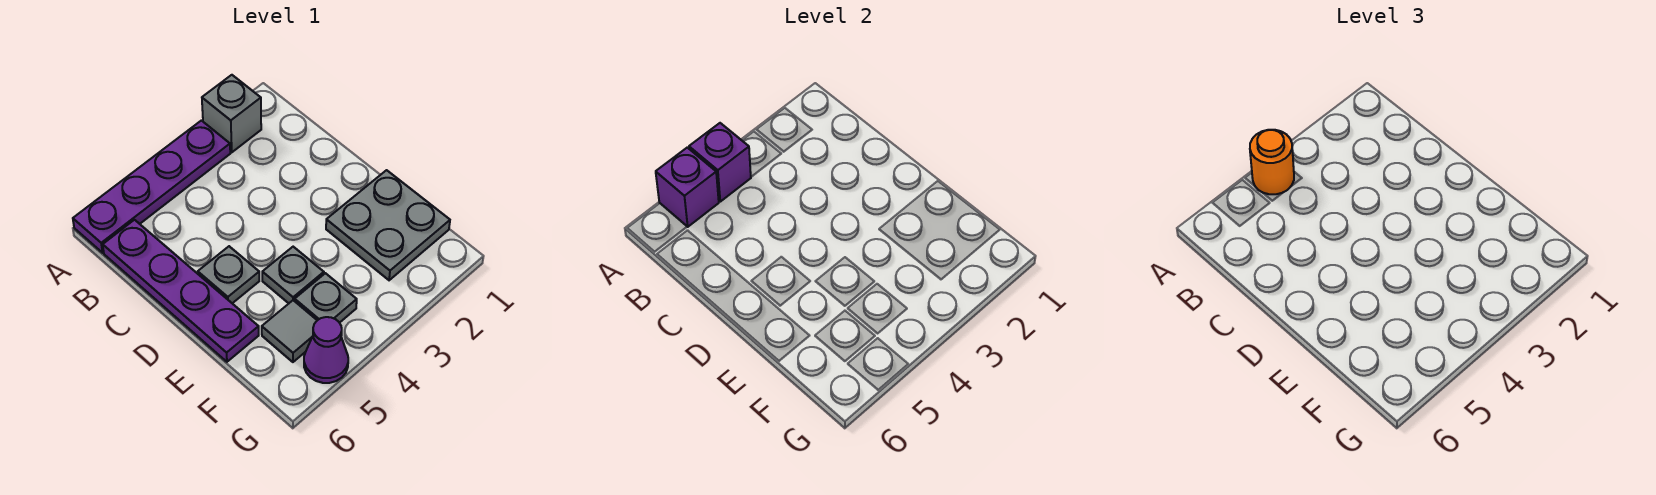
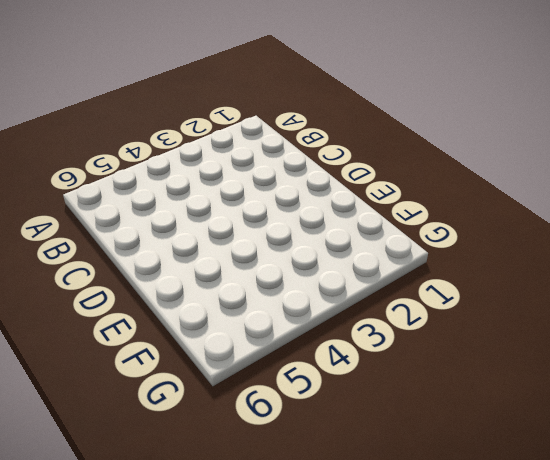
none -> grey 1x1 brick [202,75,261,152]
none -> purple 1x4 plate [73,121,230,253]
none -> purple 1x4 plate [103,220,259,362]

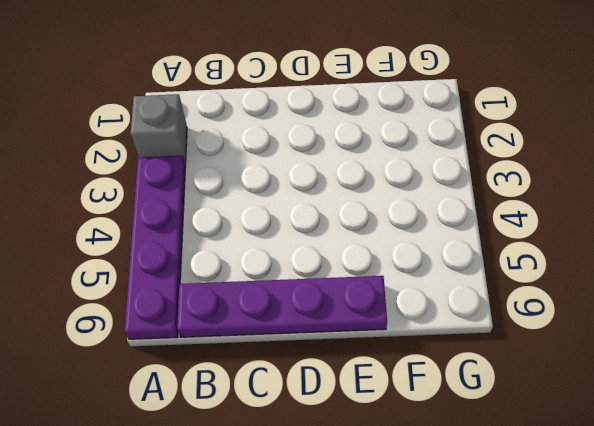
none -> grey 1x1 plate [198,246,259,303]
none -> grey 2x2 plate [326,170,450,280]
none -> grey 1x1 plate [262,247,324,303]

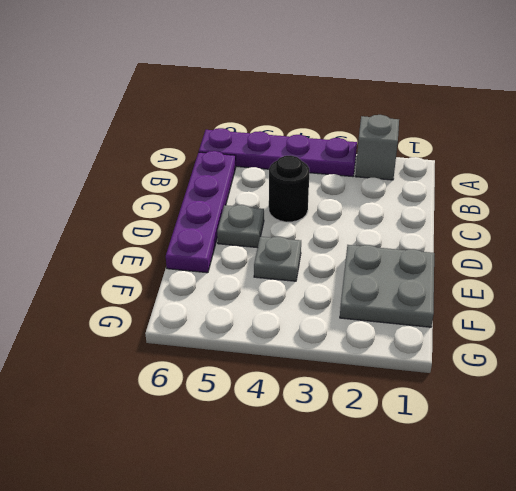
black 1x1 round brick [269,156,309,222] -> none
none -> grey 1x1 plate [295,273,357,323]
none -> grey 1x1 tile [262,300,317,362]
none -> purple 1x1 cone [304,317,348,383]

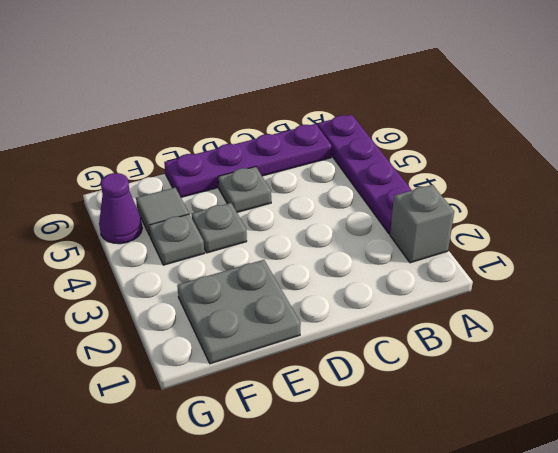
none -> purple 1x1 brick [689,123,751,202]
none -> purple 1x1 brick [656,148,719,227]
none -> orange 1x1 round brick [1250,130,1294,194]

